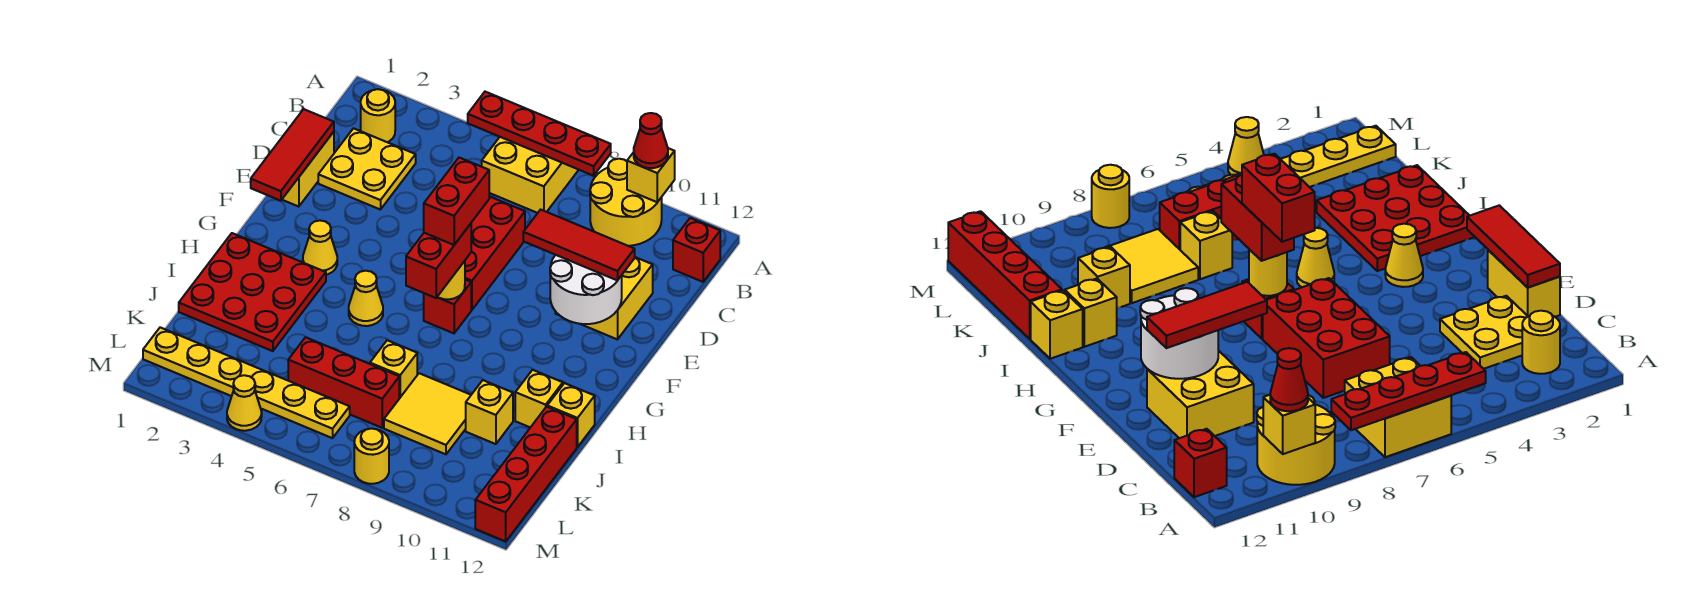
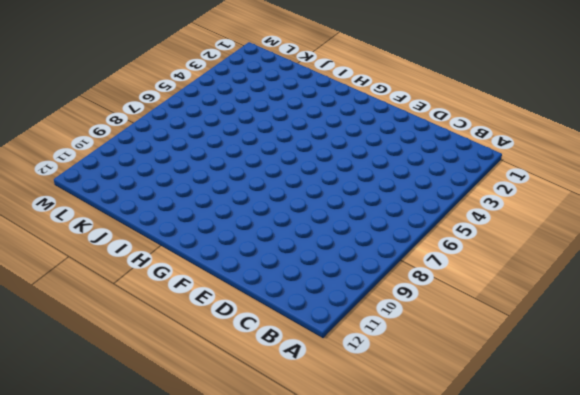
none -> yellow 2x2 brick [482,137,578,213]
none -> yellow 2x2 round brick [590,159,662,246]
none -> yellow 1x1 round brick [361,89,395,142]
none -> red 1x1 brick [673,218,720,282]

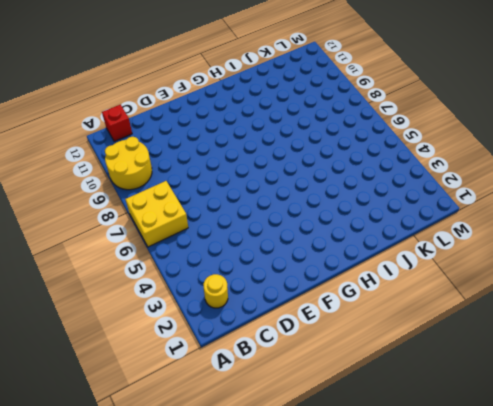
none -> yellow 2x2 plate [318,128,416,210]
none -> yellow 1x2 brick [282,132,334,207]
none -> red 2x3 brick [465,196,525,310]
none -> yellow 2x2 brick [555,257,653,339]

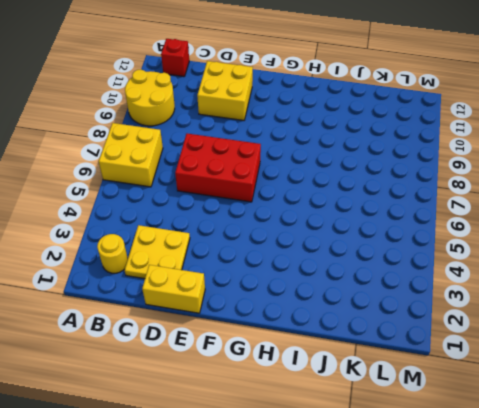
none -> yellow 1x1 cone [303,221,337,275]
none -> red 1x1 brick [424,280,471,333]
none -> red 3x3 plate [179,233,326,351]
none -> yellow 1x1 cone [349,271,383,326]

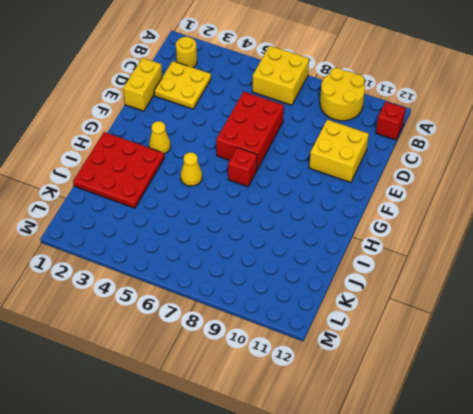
none -> yellow 1x1 brick [515,370,563,427]
none -> yellow 1x1 brick [547,383,595,447]
none -> yellow 1x1 brick [370,340,417,399]
none -> yellow 2x2 tile [384,373,471,454]

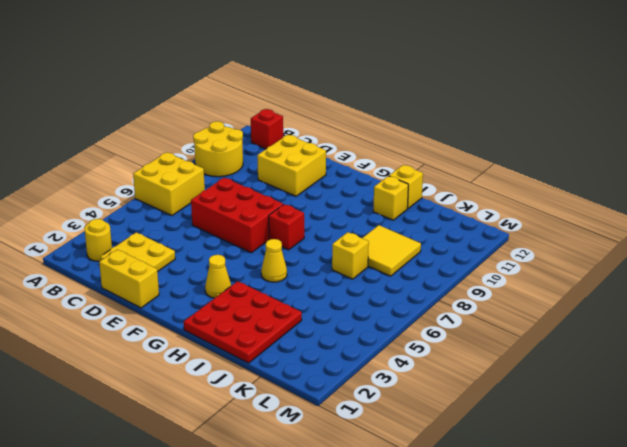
none -> yellow 1x1 brick [466,380,513,444]
none -> red 1x4 brick [475,407,577,541]
none -> red 1x3 brick [288,337,399,428]
none -> yellow 1x6 plate [143,327,350,438]

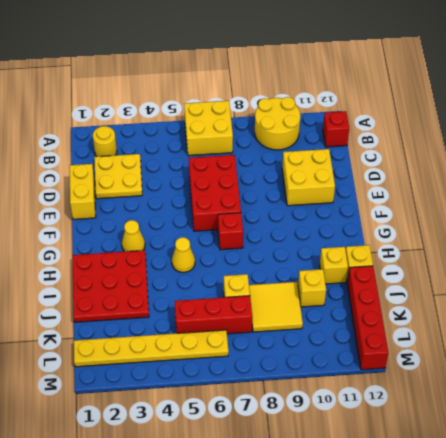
none -> yellow 1x1 cone [227,375,262,431]
none -> yellow 1x1 round brick [354,428,389,484]
none -> red 1x4 plate [468,92,611,176]
none -> yellow 1x1 brick [627,148,675,202]

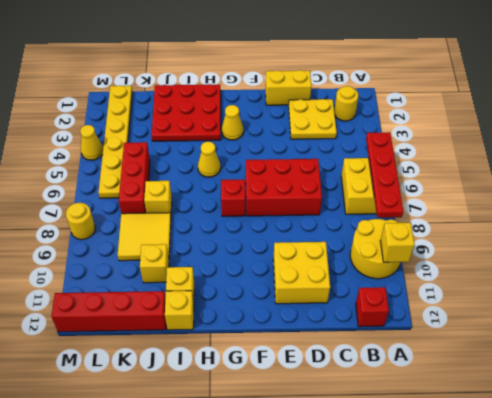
none -> red 1x3 tile [251,109,334,201]
none -> white 2x2 round brick [550,255,622,324]
none -> yellow 1x1 round brick [438,261,465,299]
none -> red 1x1 cone [634,113,668,168]

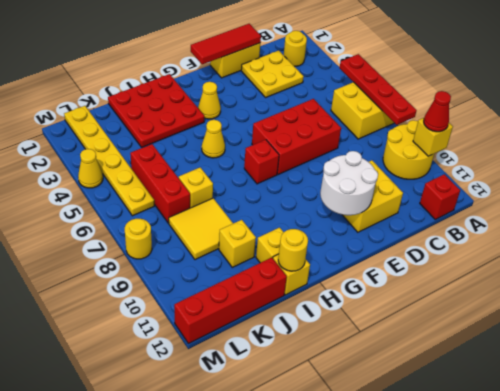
yellow 1x1 round brick [278,229,308,271] -> yellow 1x1 round brick moved to [438,261,465,299]
none -> red 1x3 tile [523,210,635,281]
none -> red 1x2 brick [406,224,471,298]
none -> red 1x2 brick [424,158,489,245]

